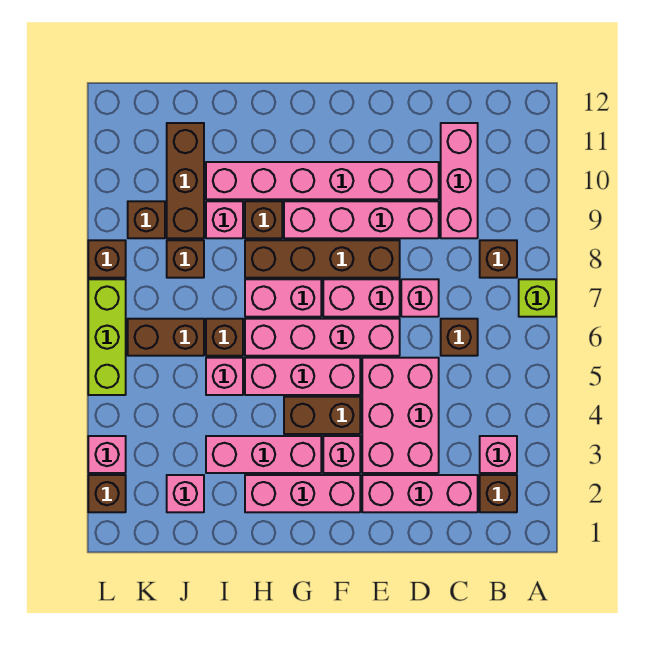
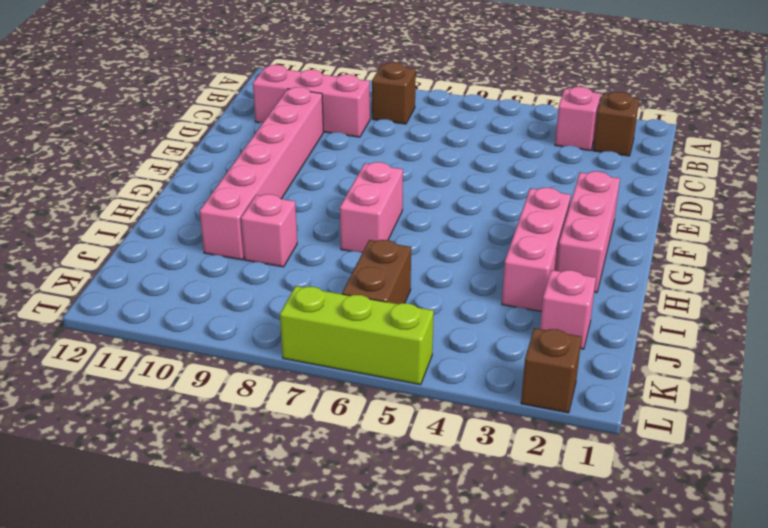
none -> lime 1x1 brick [519,279,556,317]
none -> pink 1x3 brick [362,475,478,512]
none -> brown 1x1 brick [441,319,478,356]
none -> pink 2x3 brick [362,358,439,473]

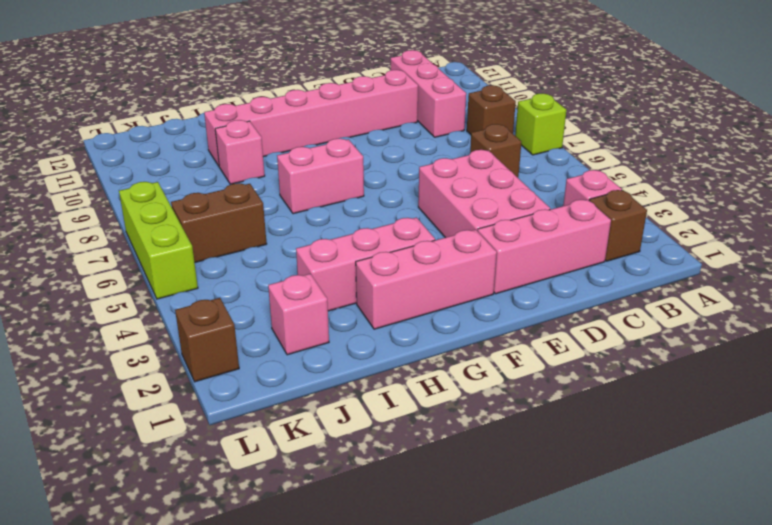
none -> pink 1x1 brick [401,279,439,317]
none -> pink 1x4 brick [284,201,439,238]
none -> pink 1x4 brick [245,319,400,356]
none -> pink 1x2 brick [323,279,400,317]

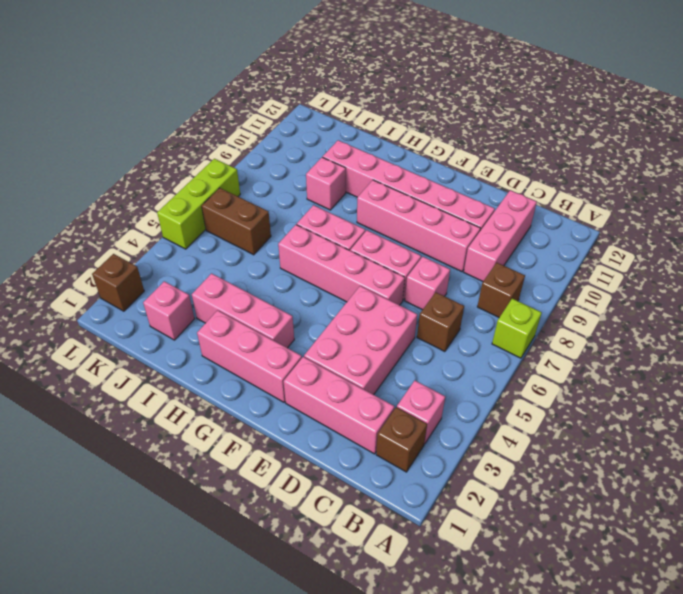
none -> brown 1x4 brick [245,240,400,278]
none -> pink 1x1 brick [323,436,360,473]
none -> brown 1x2 brick [284,397,360,434]
none -> pink 1x3 brick [245,358,360,395]

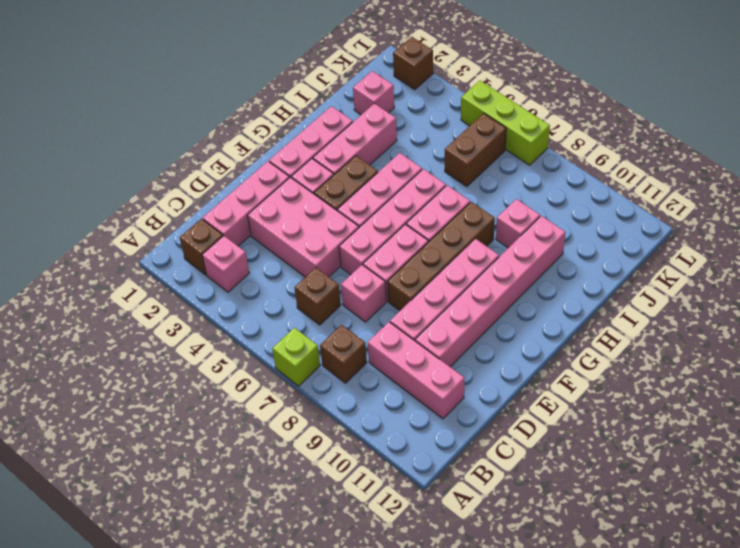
none -> brown 1x1 brick [245,201,282,238]
none -> pink 1x1 brick [206,358,243,395]
none -> brown 1x1 brick [206,319,243,356]
none -> brown 1x1 brick [167,240,204,278]

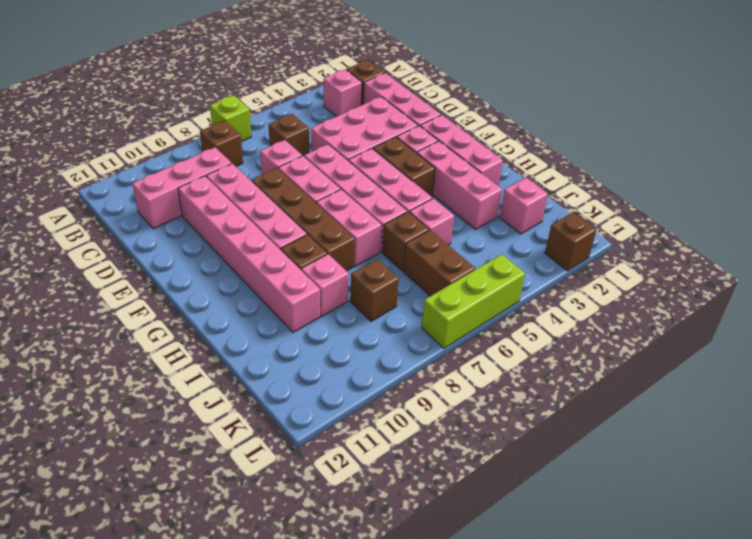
none -> brown 1x3 brick [167,123,204,238]
none -> brown 1x1 brick [128,201,165,238]
none -> pink 1x1 brick [88,436,126,473]
none -> brown 1x1 brick [88,240,126,278]

